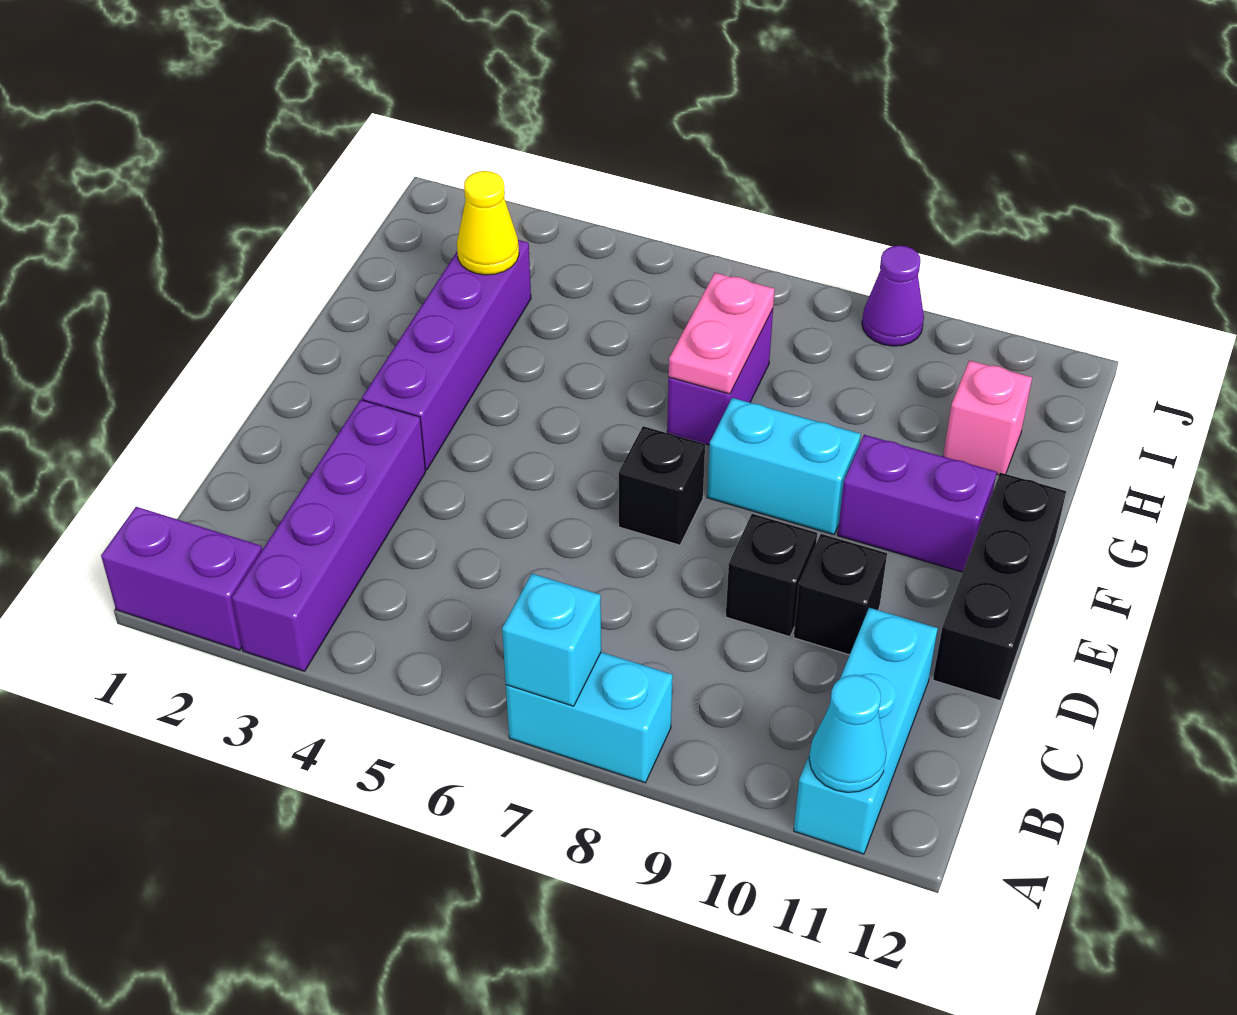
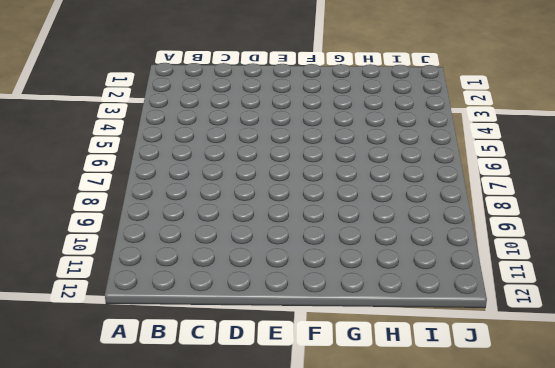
none -> purple 1x2 brick [101,507,262,650]
none -> purple 1x4 brick [232,400,426,671]
none -> cyan 1x2 brick [506,652,673,783]

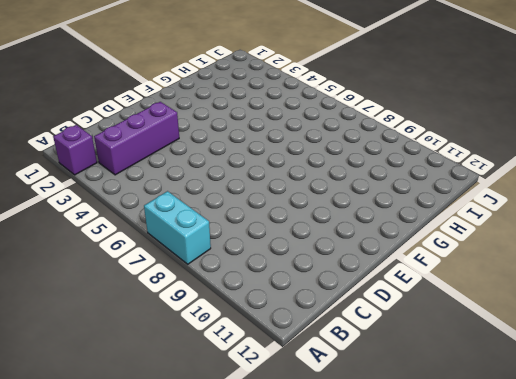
purple 1x1 brick [53,125,97,175] -> purple 1x2 brick [101,507,262,650]
purple 1x3 brick [94,102,179,175] -> purple 1x4 brick [232,400,426,671]
none -> cyan 1x3 brick [794,608,938,854]
none -> black 1x1 brick [726,514,817,637]
none -> black 1x1 brick [794,534,887,655]

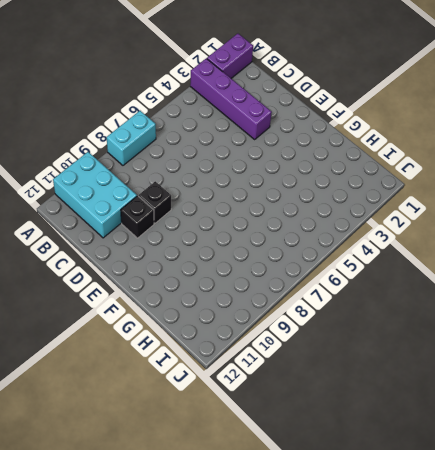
cyan 2x3 brick [53,152,137,238] -> cyan 1x3 brick [794,608,938,854]
none -> black 1x3 brick [933,473,1066,701]
none -> purple 1x4 brick [362,240,531,470]
none -> black 1x1 brick [619,426,705,545]

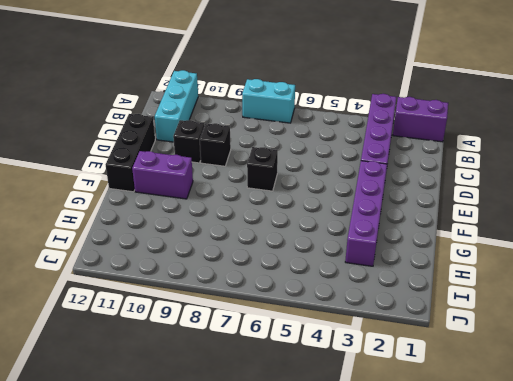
none -> cyan 1x2 brick [707,398,861,535]
none -> purple 1x2 brick [667,309,773,445]
none -> pink 1x1 brick [943,361,1032,475]

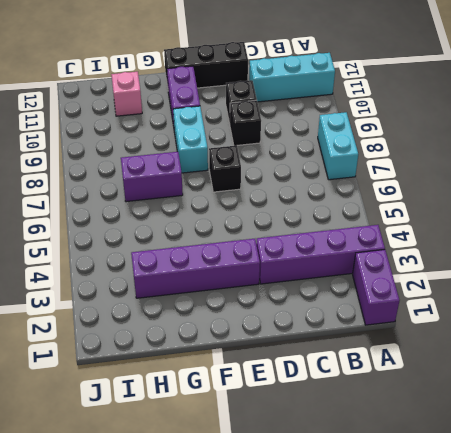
none -> purple 1x1 cone [862,246,924,346]
none -> cyan 1x1 brick [502,574,601,706]
none -> cyan 1x1 cone [809,675,886,792]

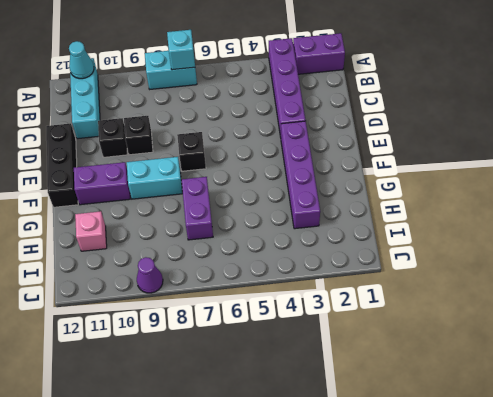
none -> pink 1x2 plate [669,273,775,394]
none -> yellow 1x1 cone [457,171,519,275]

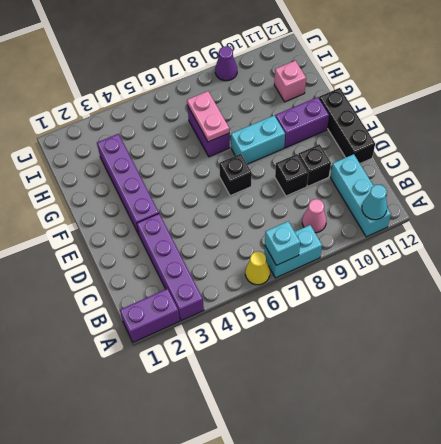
yellow 1x1 cone [245,251,270,285] -> yellow 1x1 cone moved to [457,171,519,275]
pink 1x1 cone [302,199,326,233] -> none

